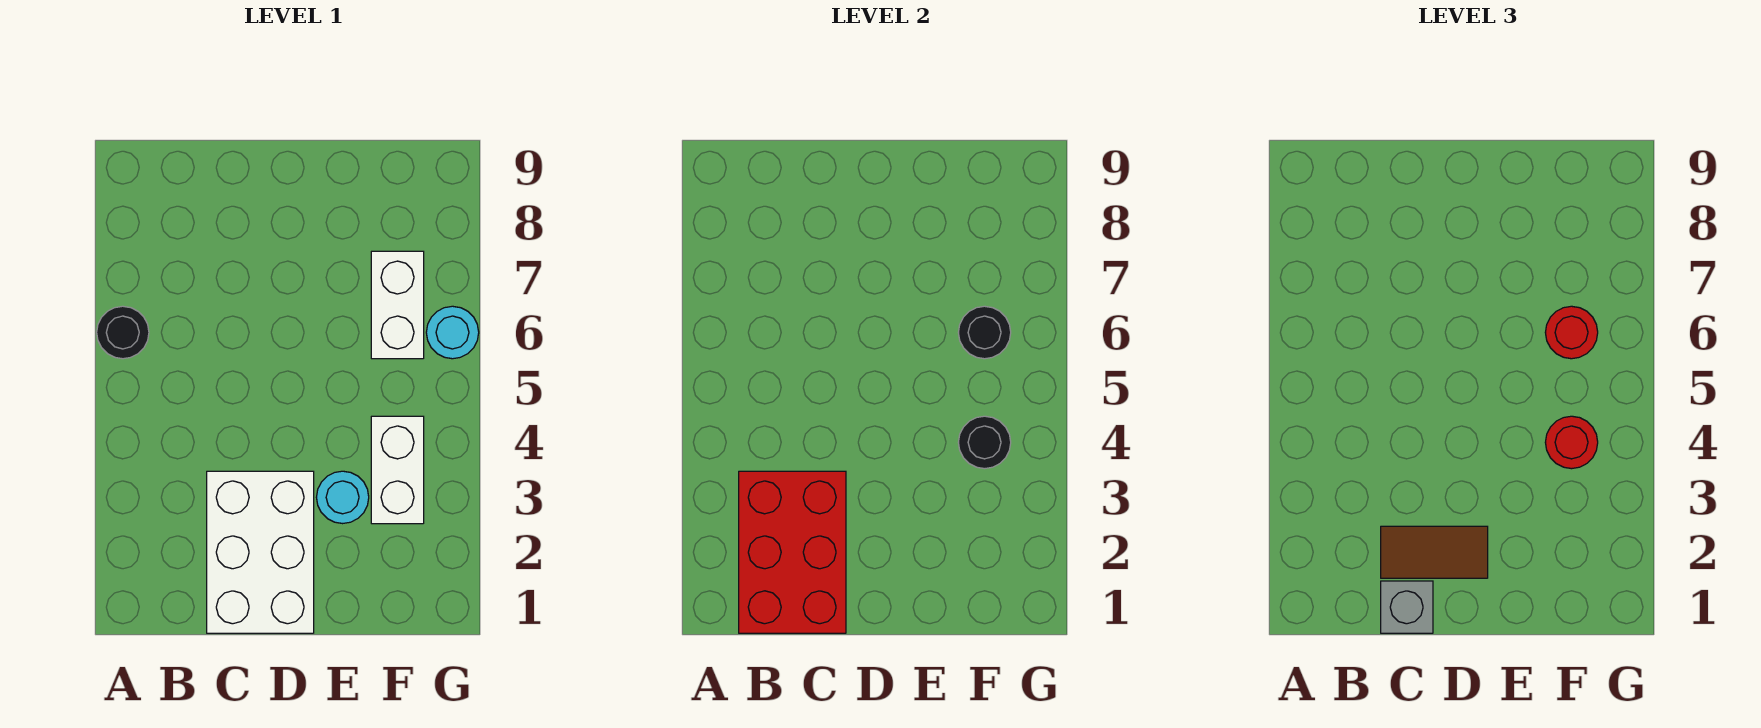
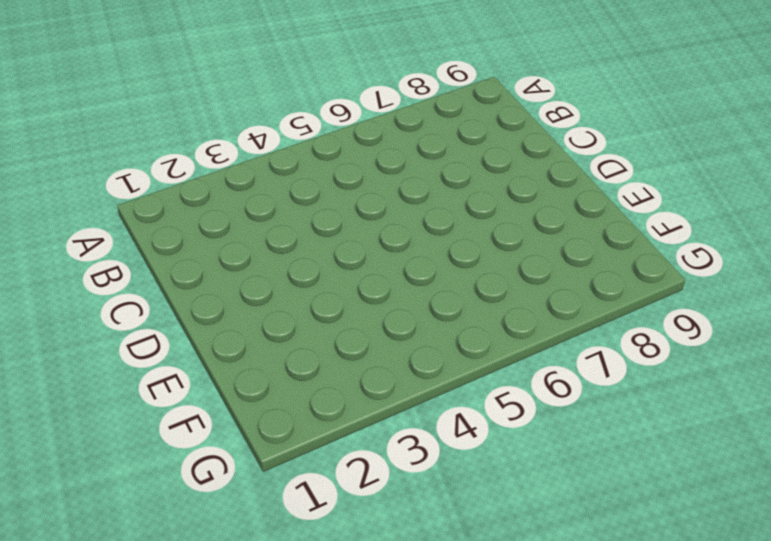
none -> black 1x1 round brick [97,306,149,359]
none -> white 2x3 brick [207,471,314,633]
none -> cyan 1x1 round brick [316,471,369,524]

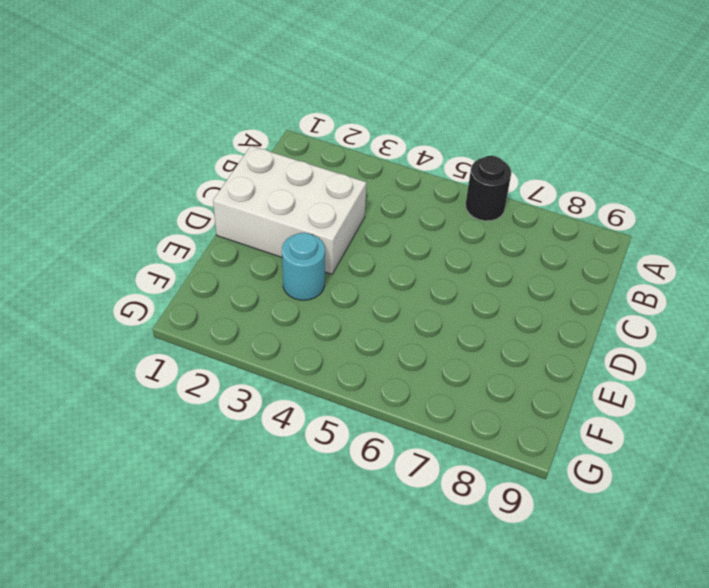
none -> white 1x2 brick [371,416,424,524]
none -> white 1x2 brick [371,251,424,359]
none -> cyan 1x1 round brick [426,306,479,359]

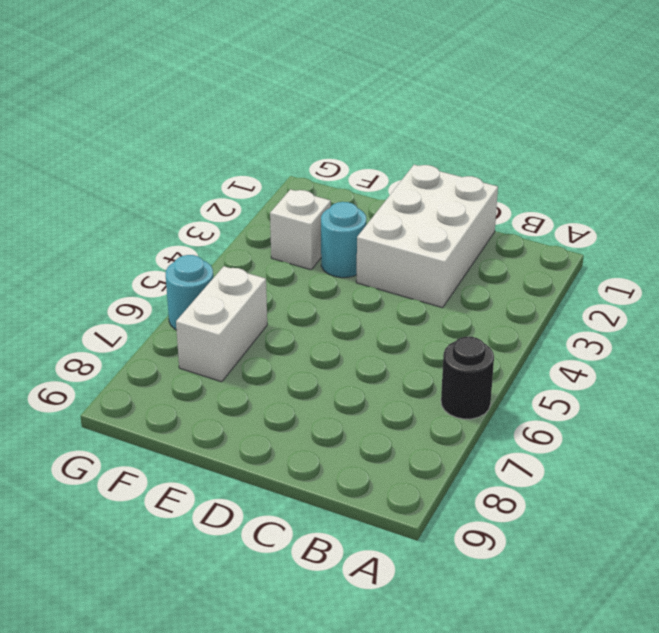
white 1x1 brick [270,189,331,270] -> white 1x2 brick [371,416,424,524]
none -> red 2x3 brick [739,471,846,633]
none -> black 1x1 round brick [958,416,1011,469]
none -> black 1x1 round brick [958,306,1011,359]

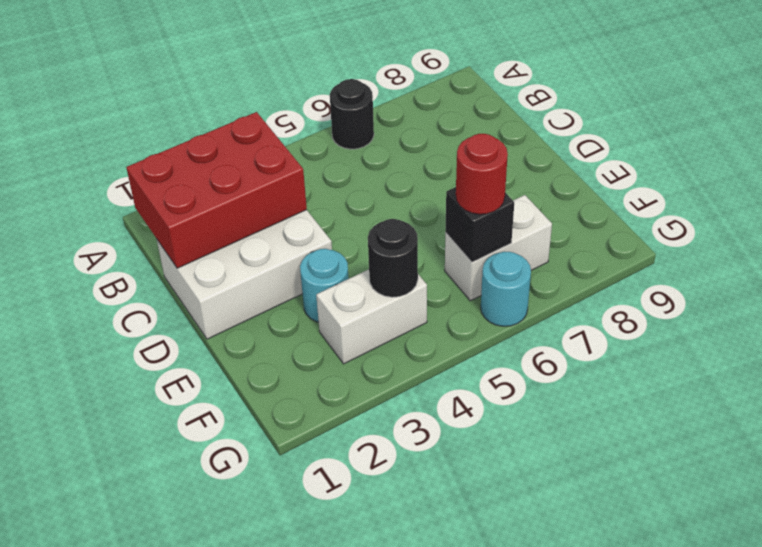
black 1x1 brick [445,187,514,262] -> black 1x1 round brick [958,306,1011,359]
none -> grey 1x1 brick [1381,581,1433,633]
none -> brown 1x2 tile [1381,526,1488,578]
none -> red 1x1 round brick [1545,416,1598,469]

